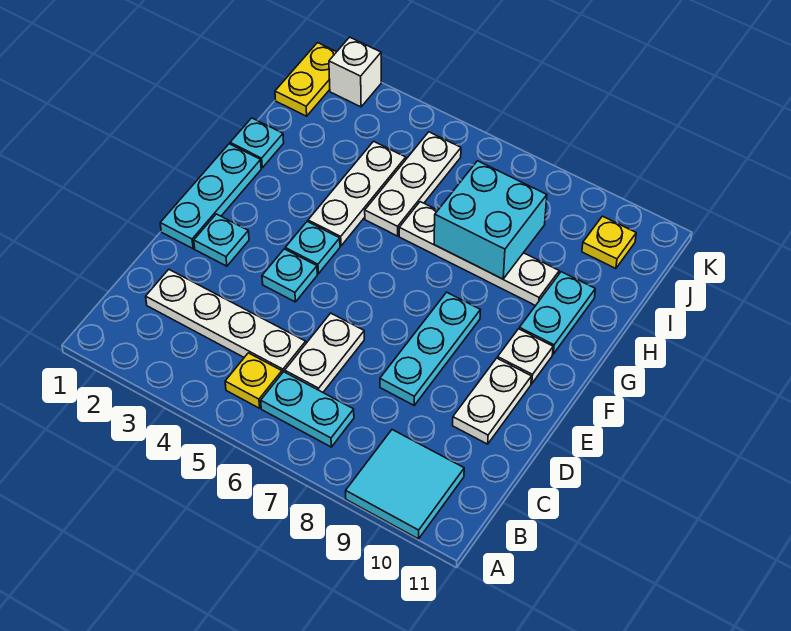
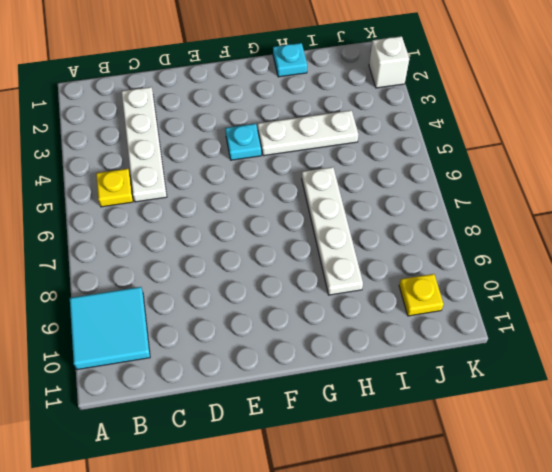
none -> cyan 1x2 plate [261,372,354,447]
none -> white 1x2 plate [285,313,364,392]
none -> cyan 1x3 plate [380,292,480,405]

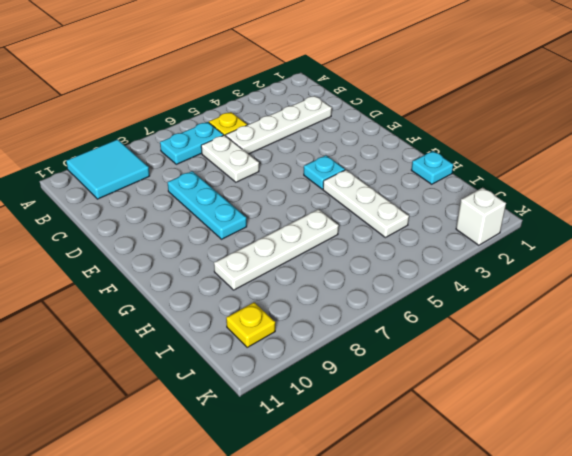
none -> white 1x2 plate [453,358,532,444]
none -> cyan 1x3 plate [160,144,261,249]
none -> cyan 1x1 plate [194,214,249,266]

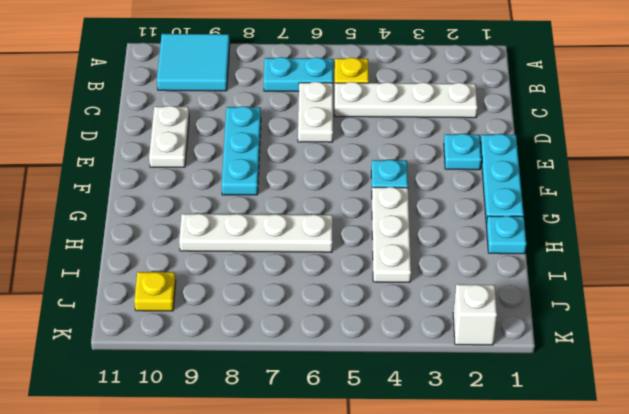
none -> cyan 1x1 plate [262,249,317,302]
none -> white 1x1 plate [498,329,553,384]
none -> cyan 1x2 plate [519,272,595,354]

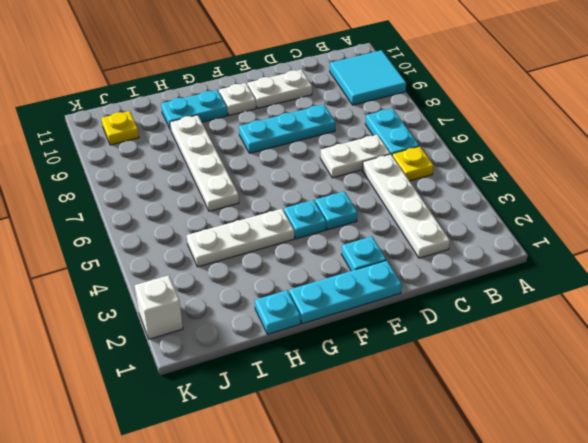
none -> white 1x3 plate [365,132,461,236]
none -> yellow 1x2 plate [275,43,336,116]
none -> cyan 2x2 brick [434,161,547,279]

